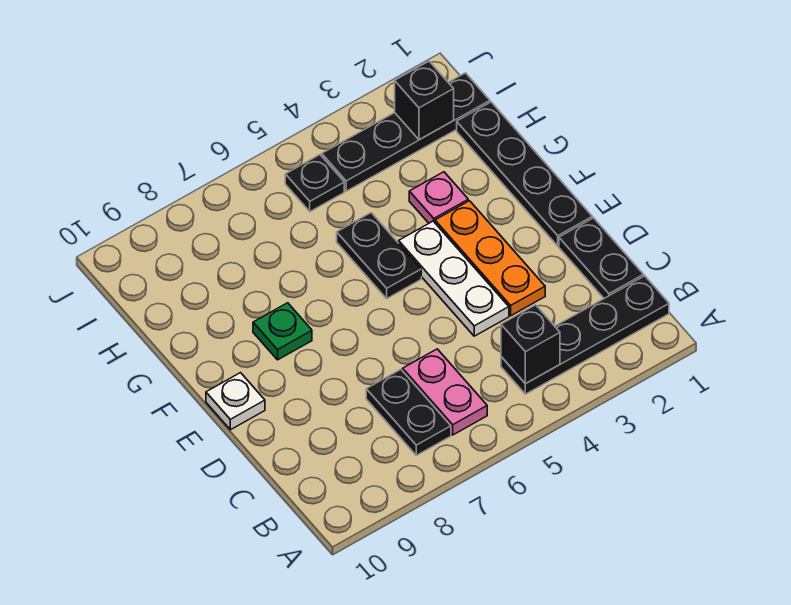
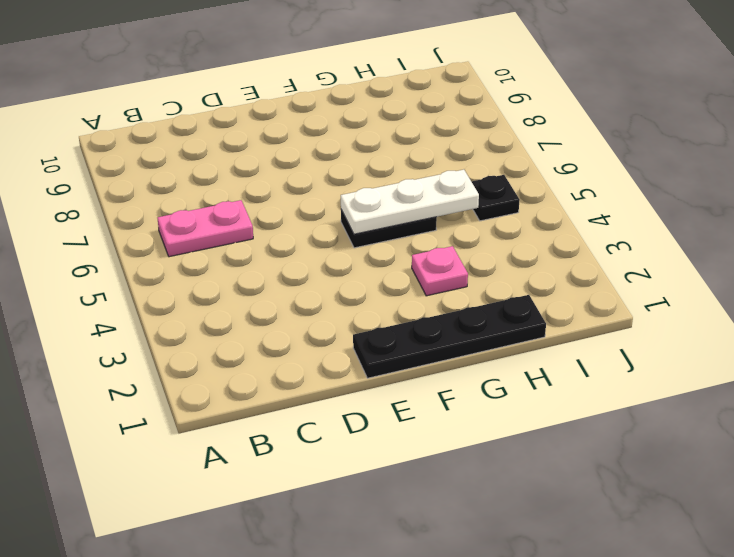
white 1x3 plate [341,170,479,234] -> white 1x3 plate moved to [399,221,509,336]
none -> black 1x4 plate [501,276,669,394]
none -> black 1x2 plate [366,369,451,455]
none -> black 1x2 plate [559,218,644,298]

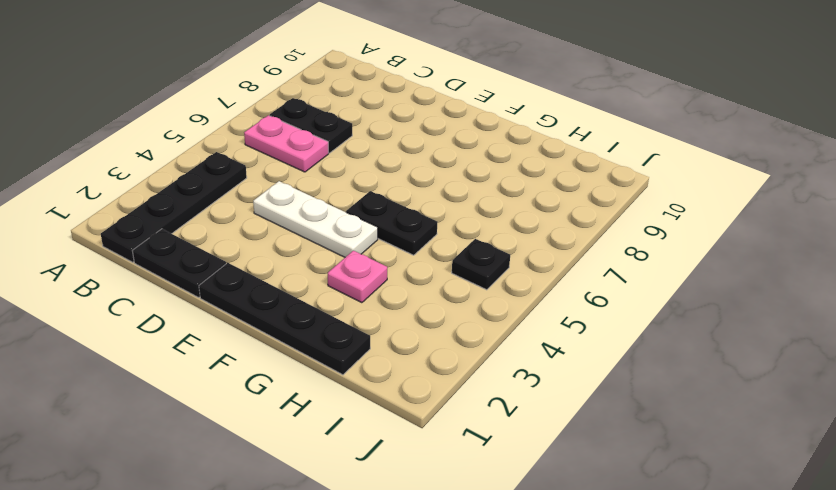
none -> orange 1x3 plate [435,201,545,316]
none -> white 1x1 plate [206,373,265,430]
none -> green 1x1 plate [253,303,312,360]

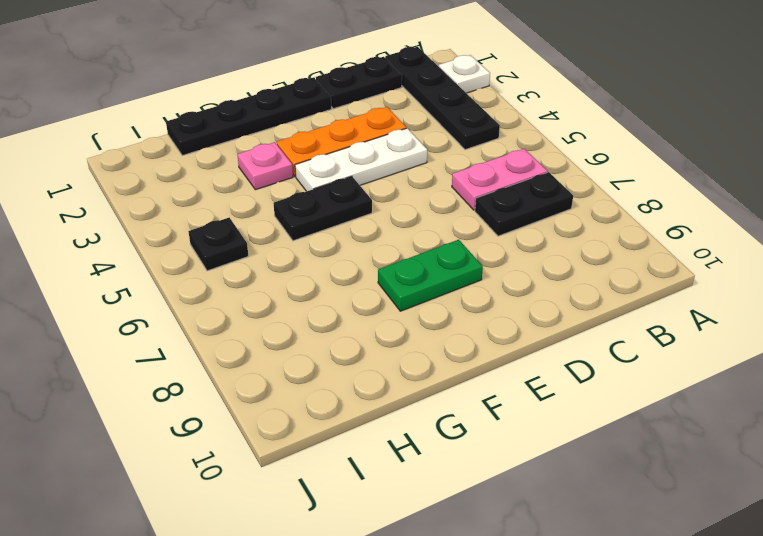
white 1x1 plate [439,55,490,93] -> white 1x1 plate moved to [206,373,265,430]
green 1x2 plate [378,240,483,311] -> green 1x1 plate [253,303,312,360]
none -> black 1x4 plate [322,73,490,191]
none -> black 1x1 brick [501,305,560,384]
none -> black 1x1 brick [395,61,454,140]

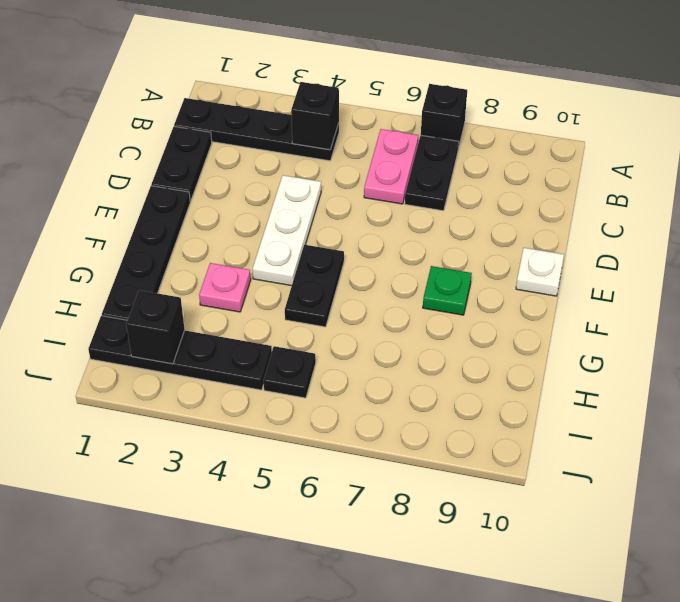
black 1x1 brick [421,84,467,149] -> none
none -> orange 1x3 plate [435,201,545,316]

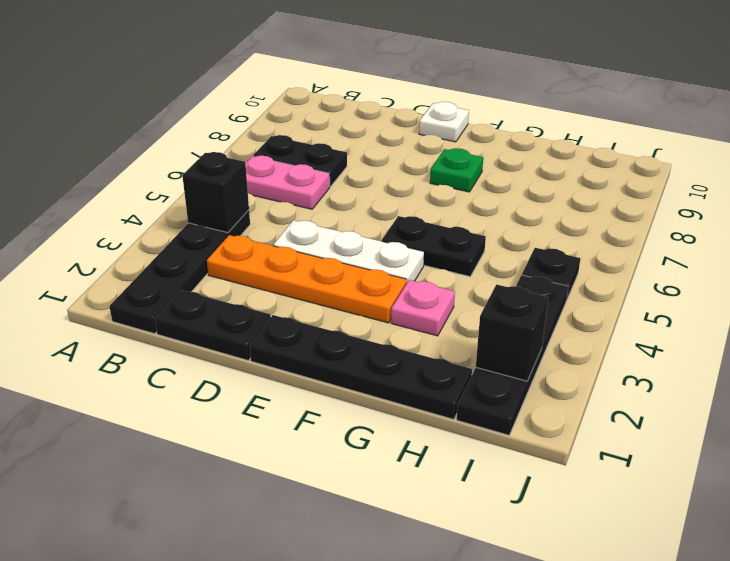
orange 1x4 plate [207,235,407,323] -> orange 1x3 plate [435,201,545,316]

